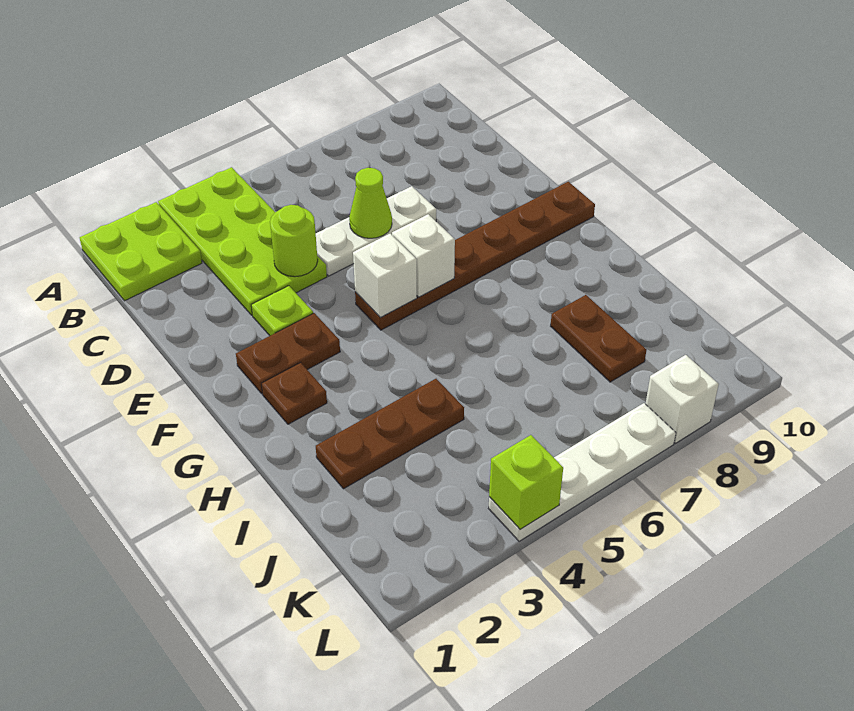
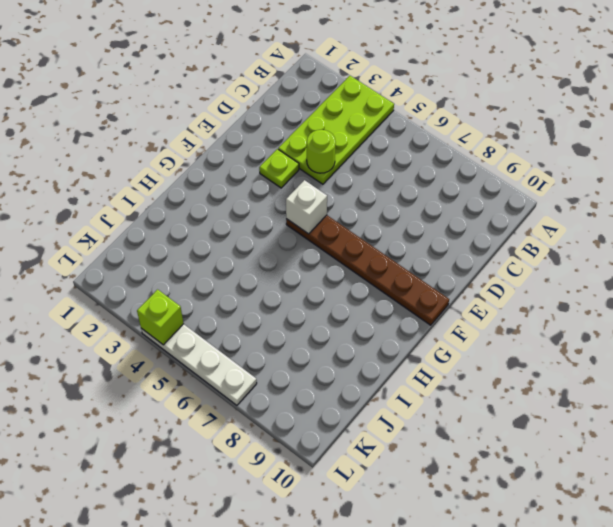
none -> lime 2x2 plate [80,202,202,301]
none -> white 1x3 plate [316,186,436,276]
none -> brown 1x2 plate [236,313,340,394]

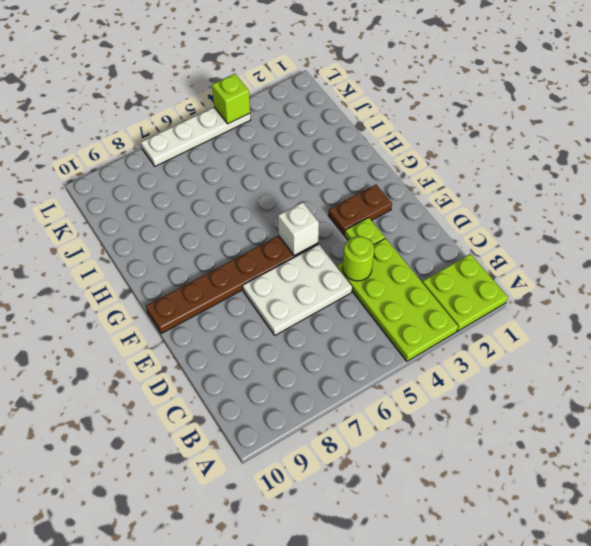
white 2x3 plate [243,244,352,335] -> white 1x3 plate [316,186,436,276]
none -> brown 1x1 plate [261,363,327,424]
none -> brown 1x3 plate [316,379,464,489]
none -> brown 1x2 plate [551,295,647,382]

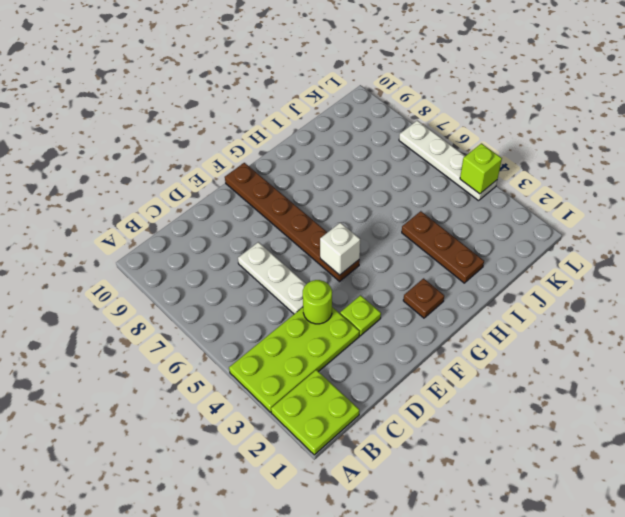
none -> brown 1x2 plate [236,313,340,394]
none -> brown 1x2 plate [551,295,647,382]
none -> white 1x1 brick [646,355,719,443]

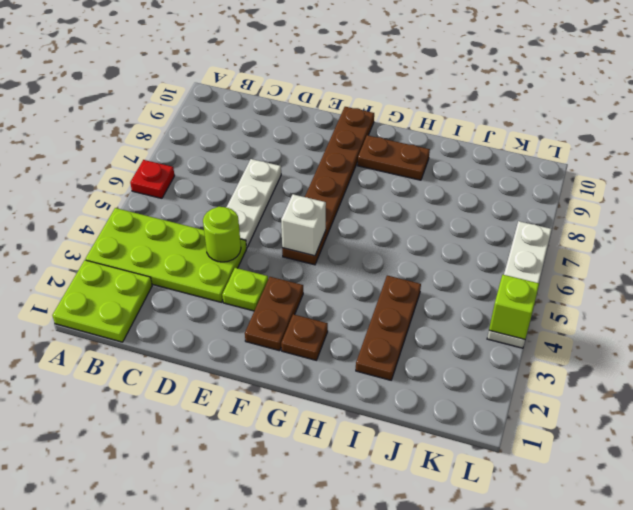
red 1x1 plate [130,160,175,198] -> none
brown 1x2 plate [358,135,430,180] -> brown 1x2 plate moved to [551,295,647,382]
none -> white 1x1 brick [646,355,719,443]
none -> lime 1x1 cone [349,168,392,238]
none -> white 1x1 brick [392,214,455,297]

